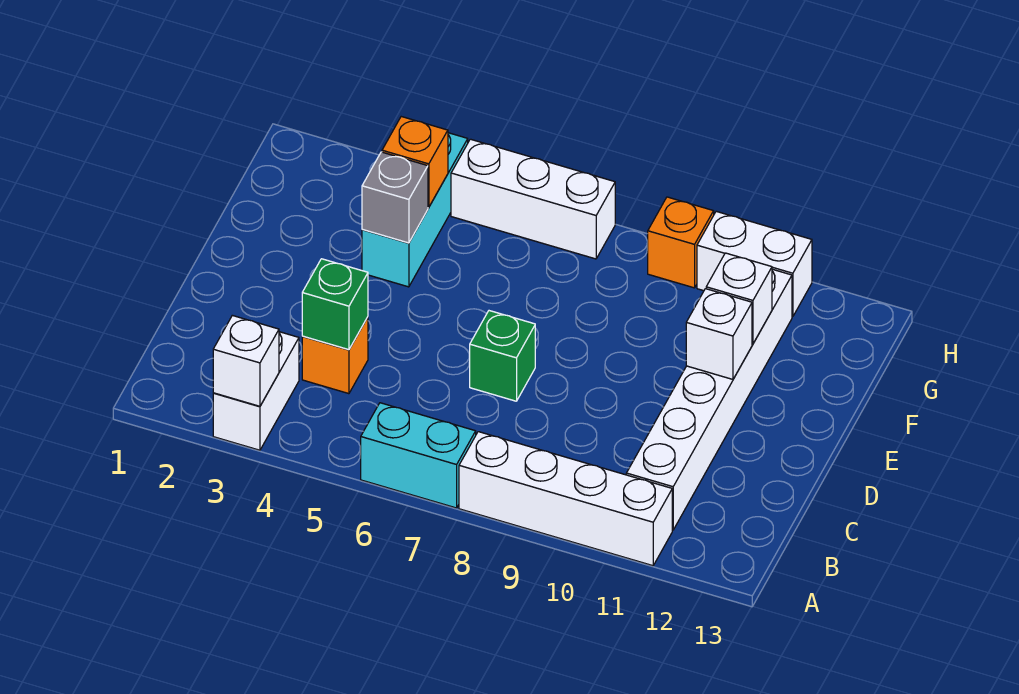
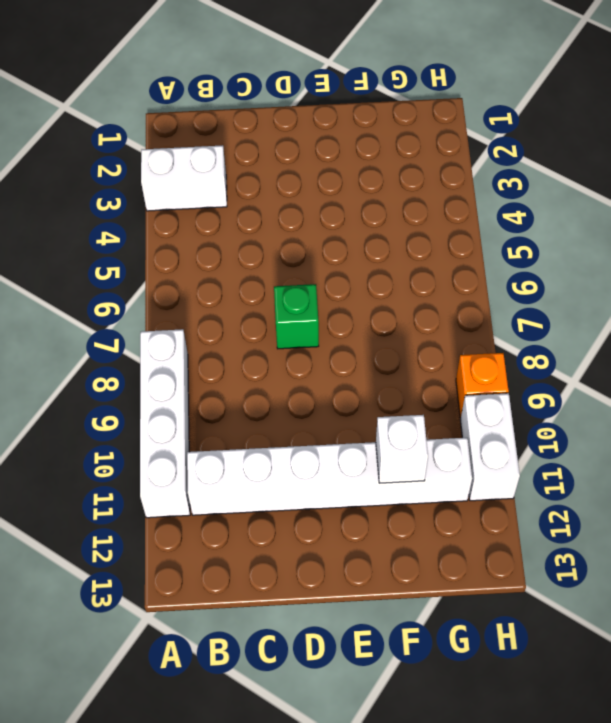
none -> cyan 1x2 brick [361,403,476,508]
none -> orange 1x1 brick [302,317,368,394]
none -> cyan 1x3 brick [362,133,468,287]

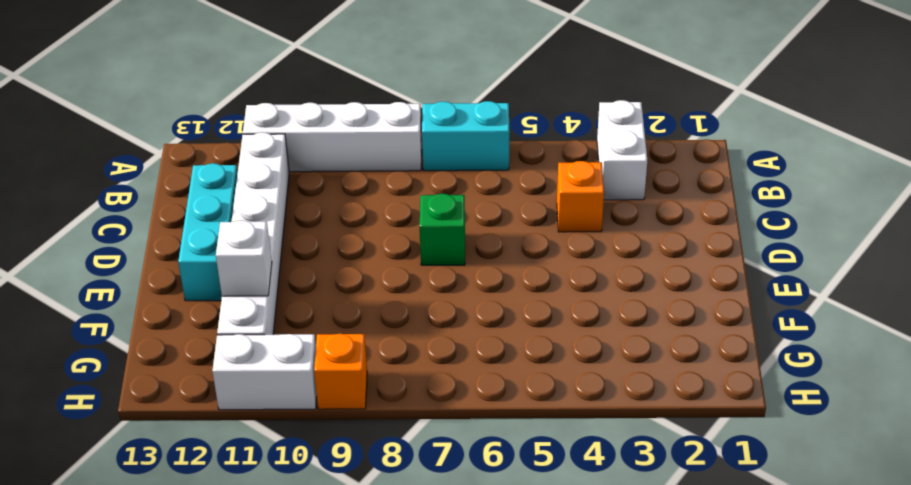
cyan 1x3 brick [178,163,238,301] -> cyan 1x3 brick moved to [362,133,468,287]
none -> white 1x3 brick [451,139,615,259]
none -> white 1x1 brick [213,315,279,406]
none -> green 1x1 brick [302,259,368,350]

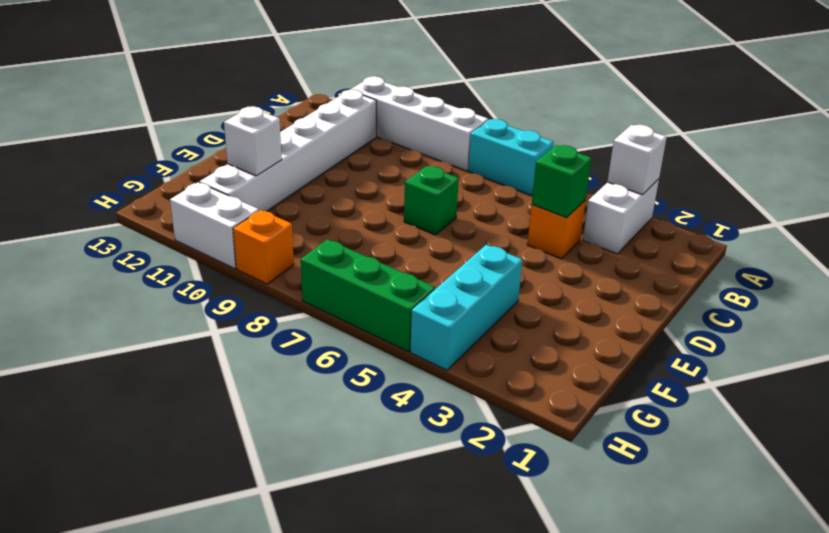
green 1x3 brick [301,239,435,352] -> white 1x3 brick [451,139,615,259]
none -> white 1x1 brick [686,289,752,379]
none -> grey 1x1 brick [362,152,428,243]
none -> orange 1x1 brick [382,117,448,207]

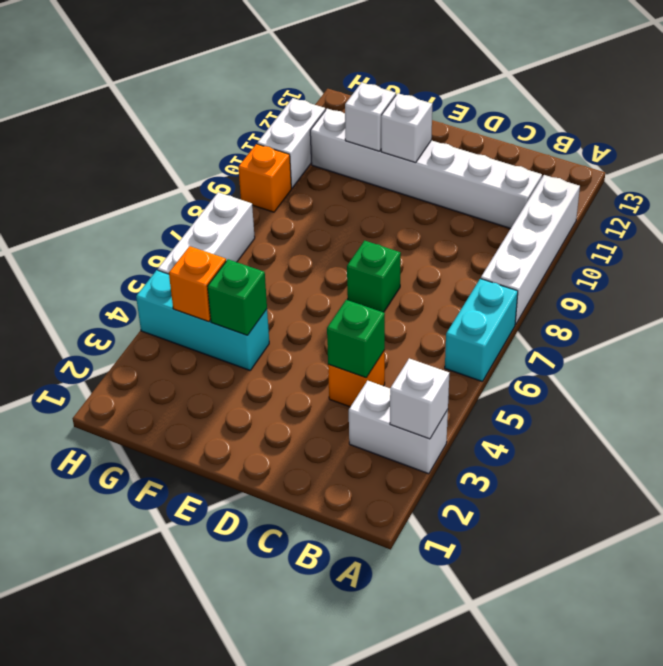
green 1x1 brick [207,259,267,335] -> grey 1x1 brick [362,152,428,243]

